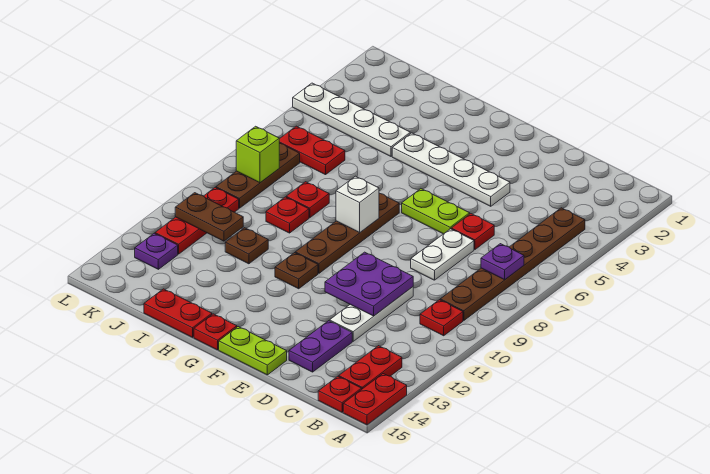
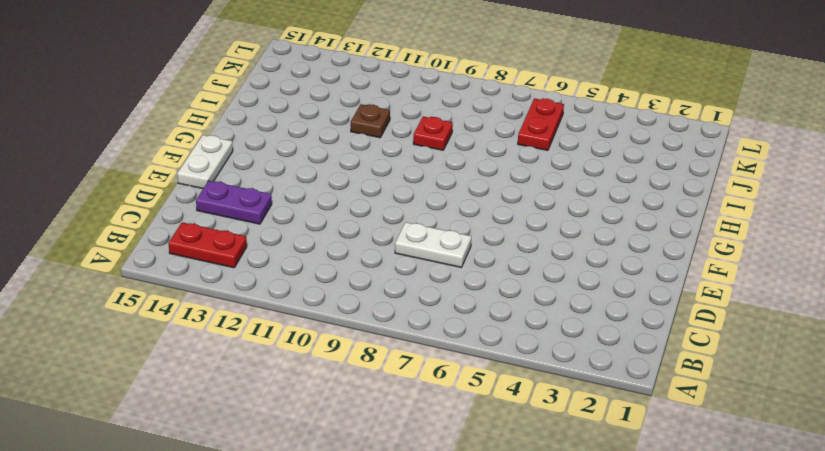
white 1x2 plate [177,135,233,189] -> lime 1x2 plate [219,327,287,375]
none -> red 1x2 plate [343,374,407,425]
none -> brown 1x6 plate [440,208,585,320]
none -> red 1x1 plate [420,300,463,336]

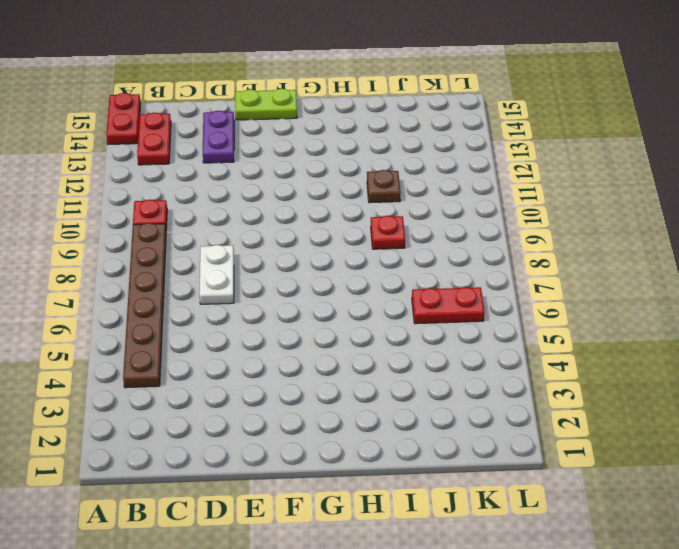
none -> red 1x1 plate [318,376,362,412]
none -> red 1x1 plate [451,214,494,249]
none -> white 1x3 plate [330,287,413,341]

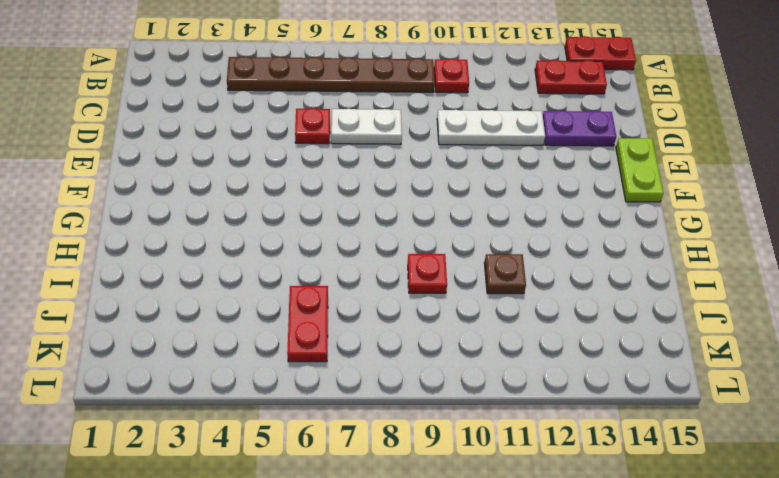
none -> red 1x1 plate [318,376,362,412]
none -> white 1x4 plate [392,133,510,206]
none -> lime 1x2 plate [402,189,470,234]

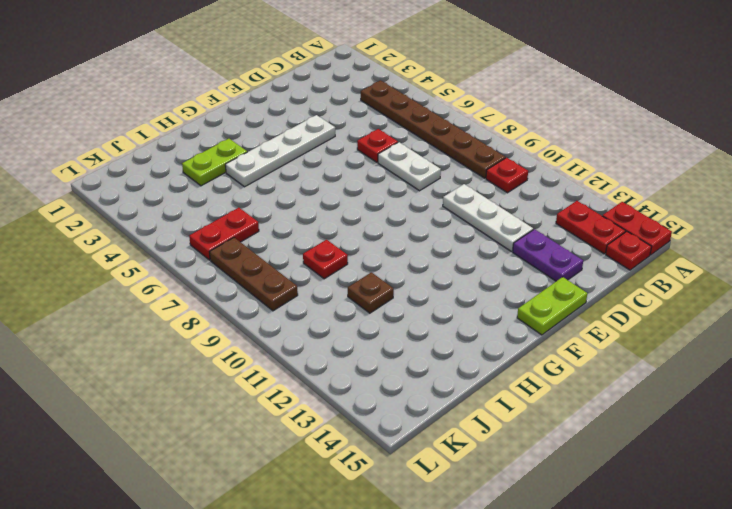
lime 1x2 plate [182,139,247,186] -> lime 1x2 plate moved to [402,189,470,234]
none -> brown 1x4 plate [295,193,399,273]
none -> brown 1x1 plate [275,253,318,289]
none -> red 1x1 plate [194,314,237,350]

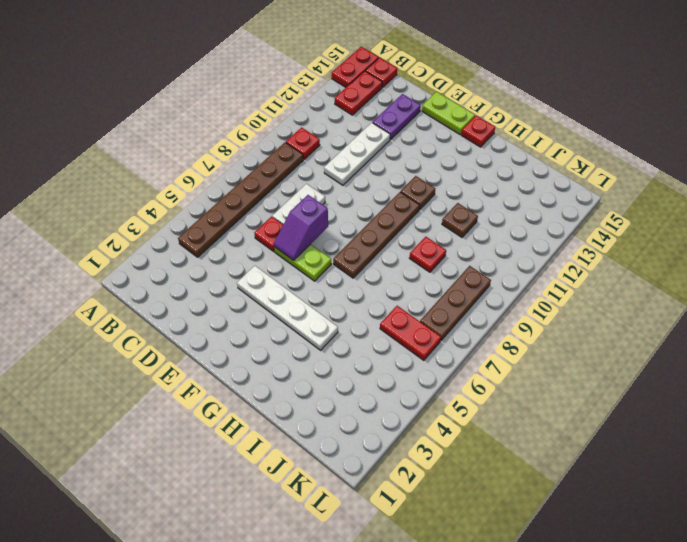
purple 1x2 slope [274,195,328,261] -> none
none -> red 1x2 plate [144,289,212,337]
none -> white 1x4 plate [293,83,410,156]
none -> red 1x1 plate [286,182,329,218]

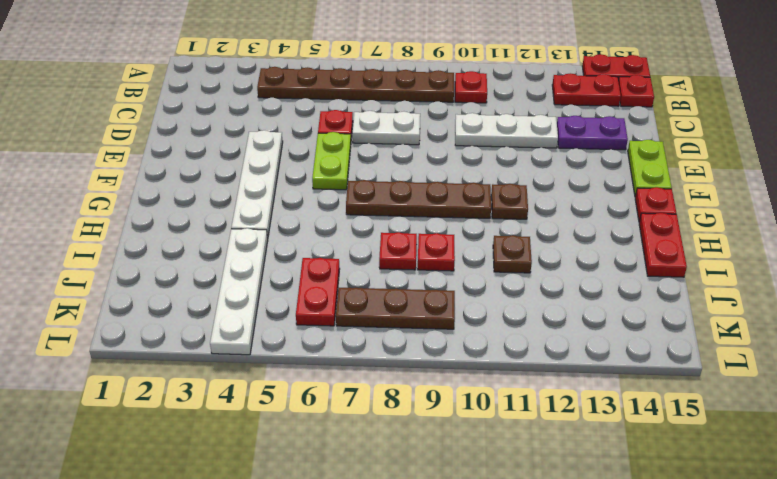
none -> red 1x3 plate [155,188,239,254]
none -> purple 1x1 plate [135,233,178,269]
none -> purple 1x1 plate [481,244,524,280]

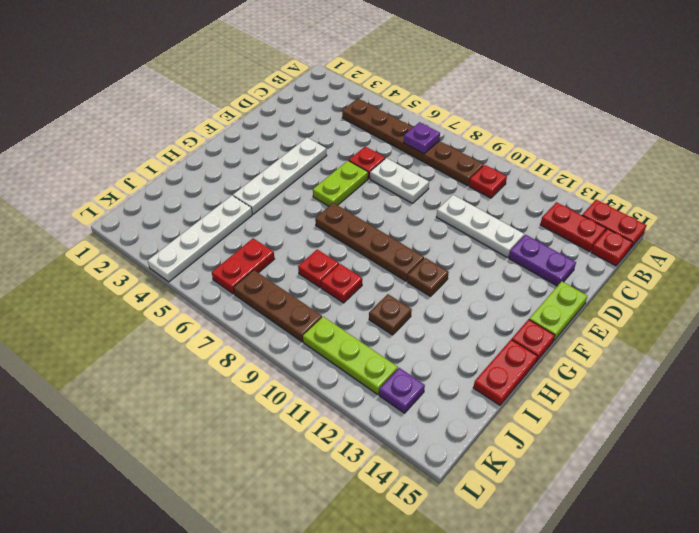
lime 1x3 plate [303,317,398,394] -> red 1x3 plate [155,188,239,254]
none -> purple 2x2 plate [325,252,413,316]
none -> white 1x1 brick [336,176,379,232]
none -> brown 1x2 plate [175,193,243,241]

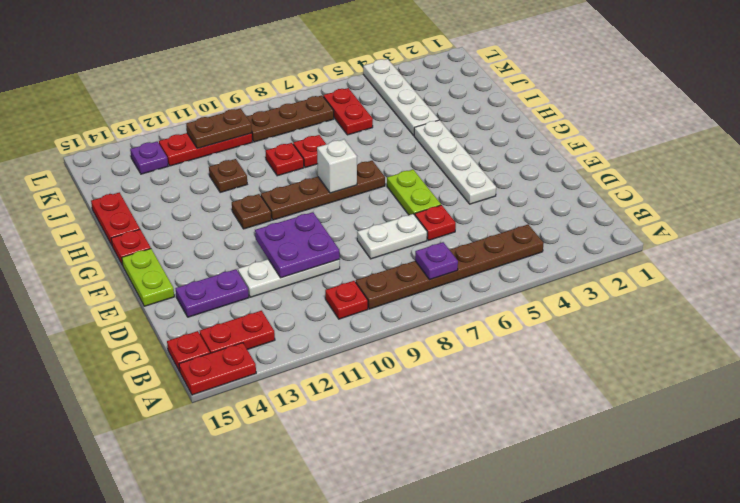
brown 1x2 plate [186,108,252,148] -> brown 1x2 plate turned to [175,193,243,241]
none -> lime 1x1 brick [236,126,279,183]

